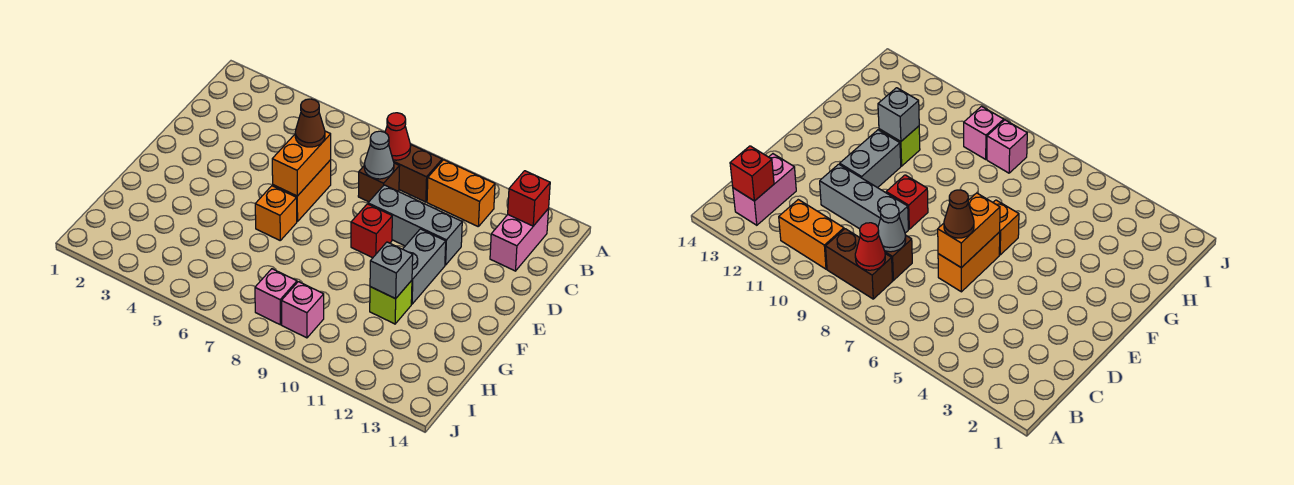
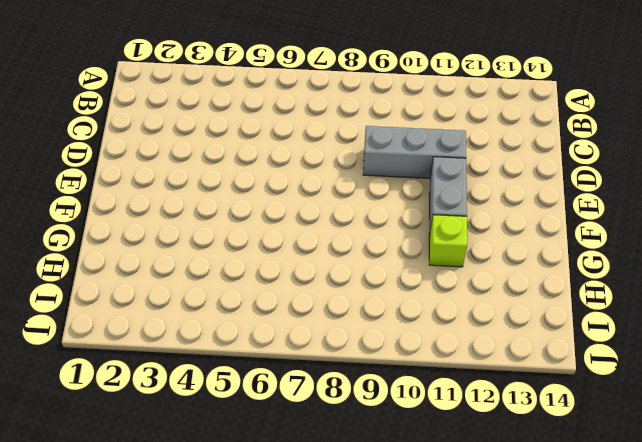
none -> brown 1x2 brick [393,145,442,202]
none -> orange 1x2 brick [427,160,495,226]
none -> pink 1x2 brick [490,209,549,271]

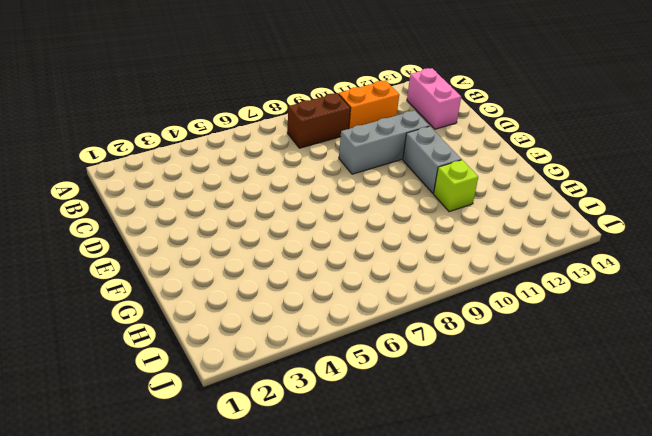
none -> brown 1x1 brick [358,163,400,202]
none -> orange 1x2 brick [273,160,331,222]
none -> red 1x1 brick [351,204,392,258]

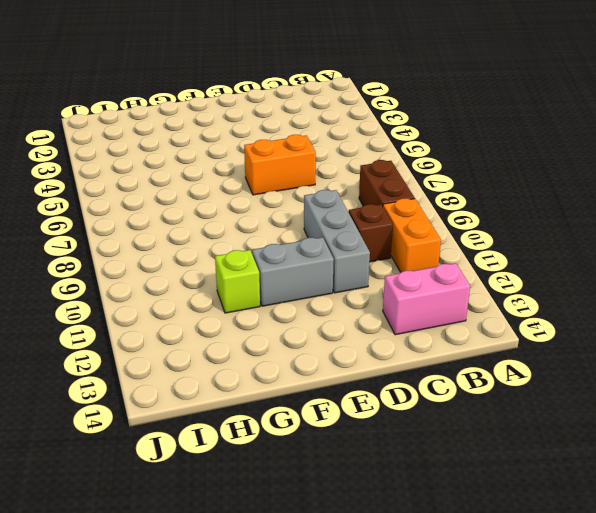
brown 1x1 brick [349,204,393,262] -> brown 1x1 brick moved to [358,163,400,202]
none -> red 1x1 brick [351,204,392,258]
none -> orange 1x1 brick [255,186,297,240]
none -> pink 1x1 brick [255,269,297,325]

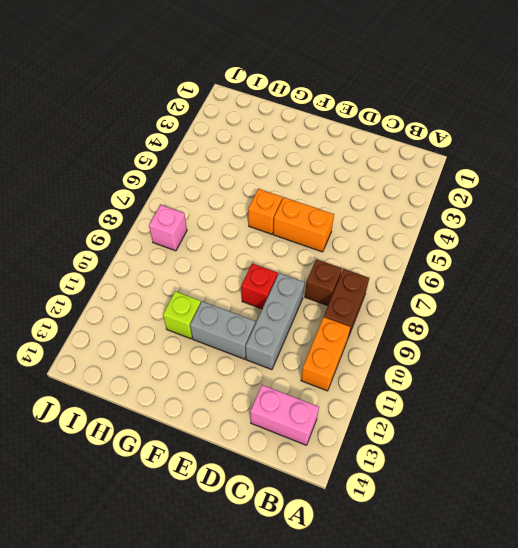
none -> pink 1x1 brick [281,282,324,338]
none -> red 1x1 cone [385,113,411,160]
none -> red 1x1 brick [508,171,550,226]

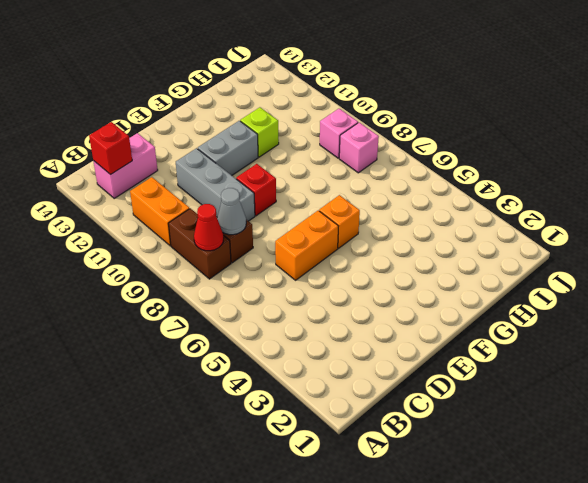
none -> orange 1x2 brick [272,131,331,196]
none -> grey 1x1 brick [370,242,413,299]
none -> brown 1x1 cone [295,99,325,147]

